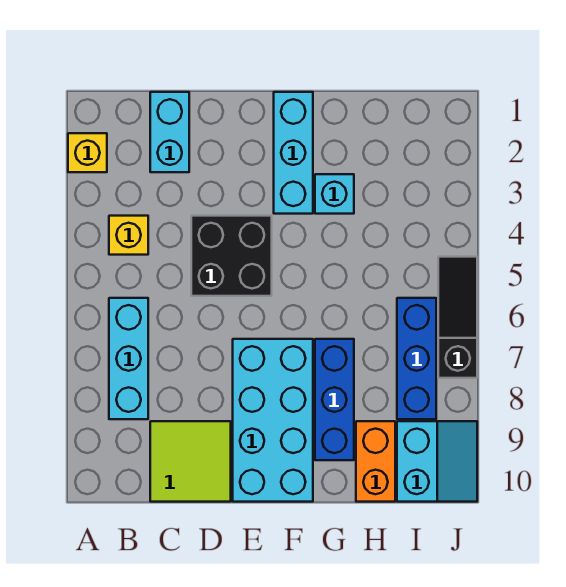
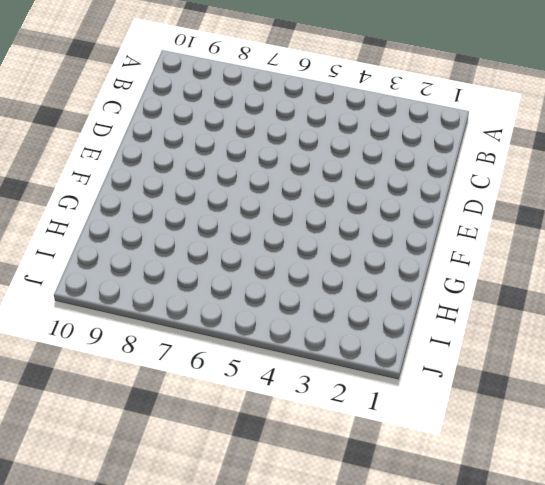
none -> yellow 1x1 brick [68,133,107,172]
none -> yellow 1x1 brick [109,216,148,255]
none -> cyan 1x3 brick [109,298,148,419]

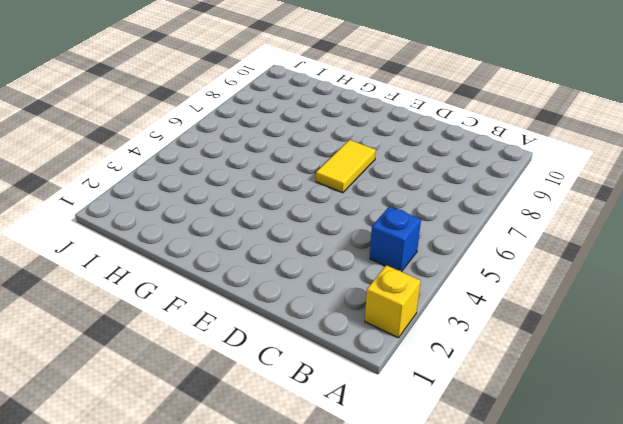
blue 1x1 brick [370,206,421,272] -> yellow 1x1 brick [109,216,148,255]
yellow 1x2 tile [316,140,376,193] -> cyan 2x4 brick [233,339,313,502]
none -> cyan 1x3 brick [109,298,148,419]
none -> cyan 1x2 brick [150,92,189,172]
none -> lime 2x2 tile [150,421,231,502]

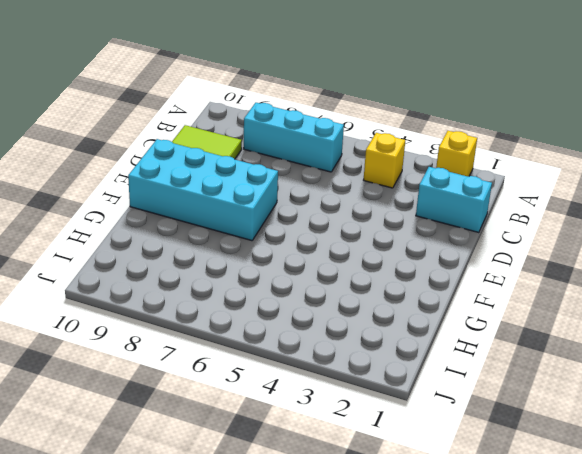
none -> black 2x2 brick [191,216,272,296]
none -> cyan 1x3 brick [274,92,313,214]
none -> cyan 1x1 brick [315,174,354,214]

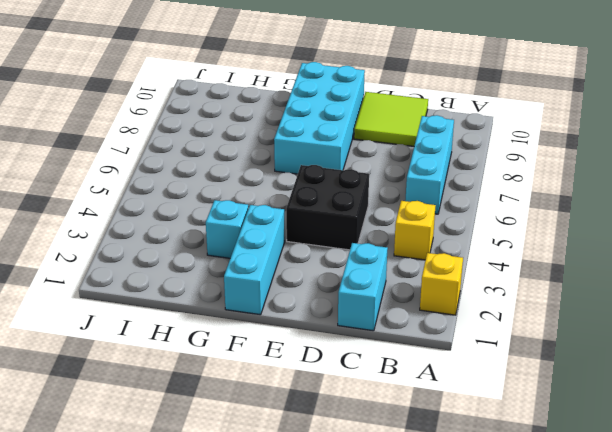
none -> blue 1x3 brick [315,339,354,460]
none -> orange 1x2 brick [356,421,395,502]
none -> blue 1x3 brick [397,298,436,419]

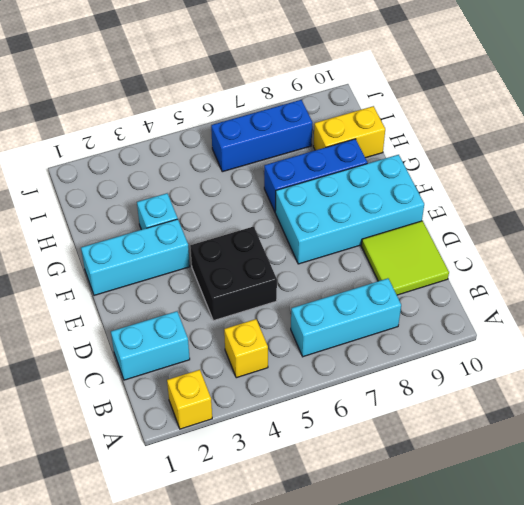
yellow 1x2 brick [313,106,385,158] -> orange 1x2 brick [356,421,395,502]
none -> cyan 2x2 slope [397,421,477,502]
none -> black 1x3 slope [438,257,477,378]

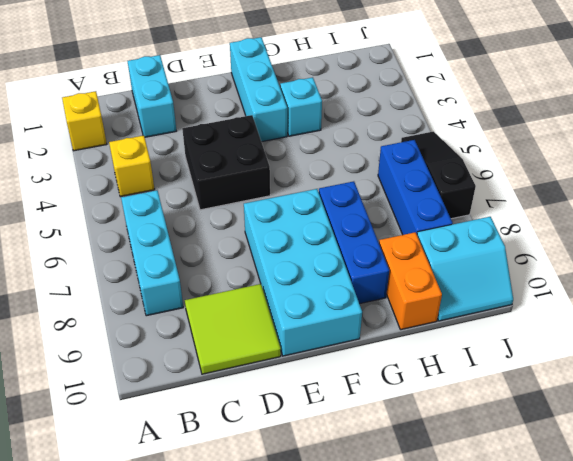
cyan 2x2 slope [417,217,513,321] -> cyan 2x2 slope turned to [397,421,477,502]

